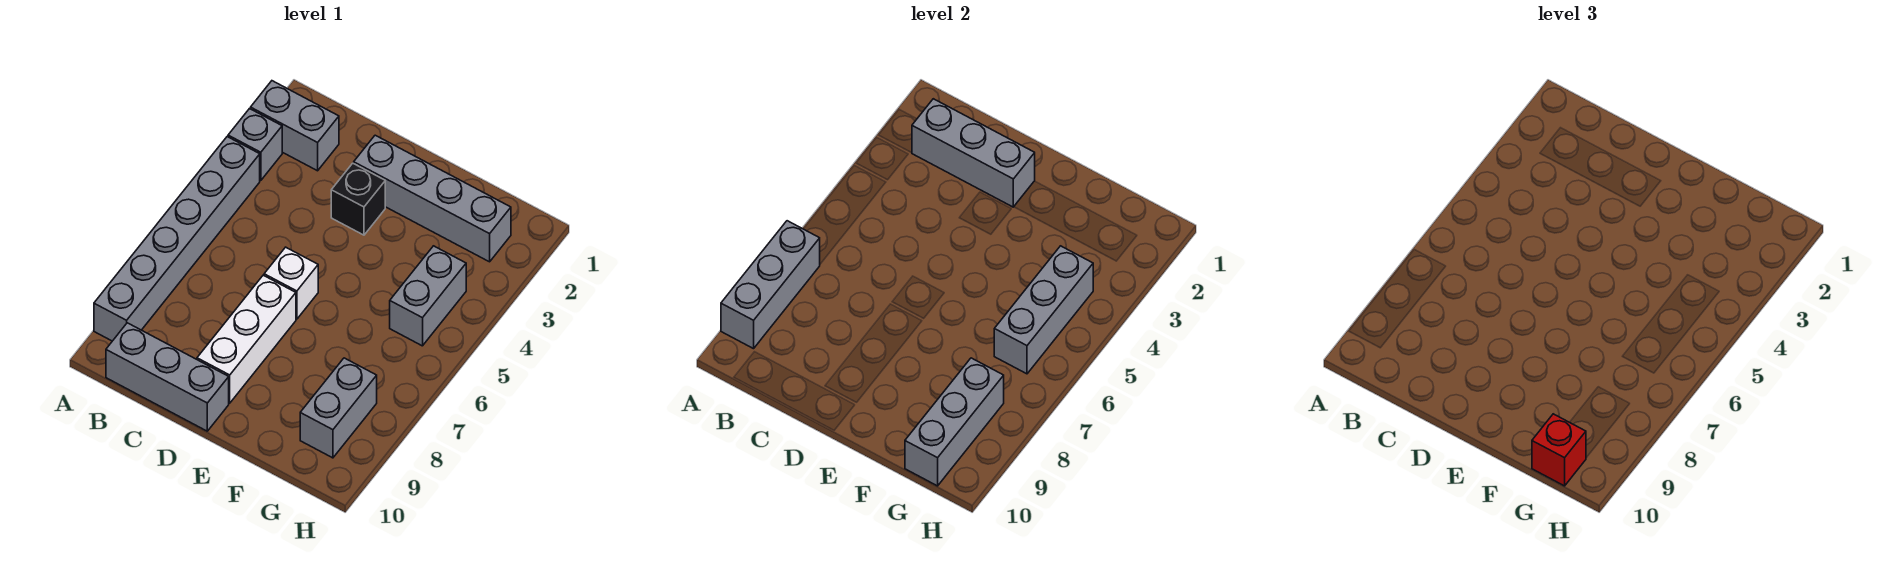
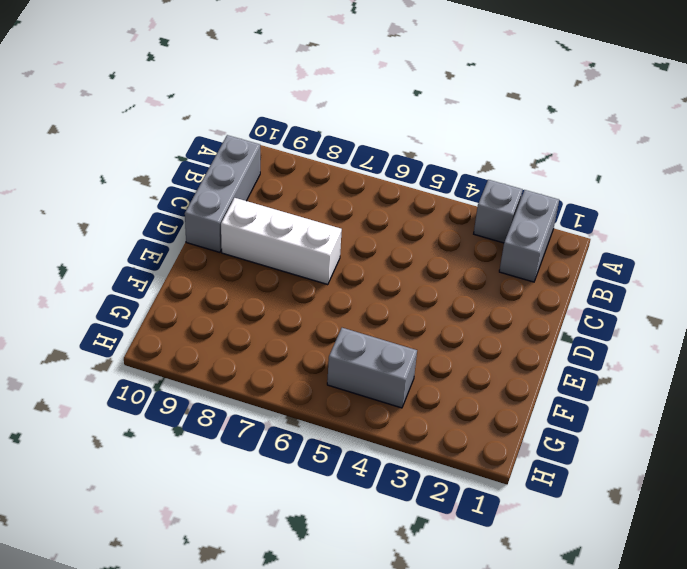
none -> grey 1x6 brick [94,137,260,341]
none -> grey 1x4 brick [354,135,511,262]
none -> black 1x1 brick [331,163,385,235]

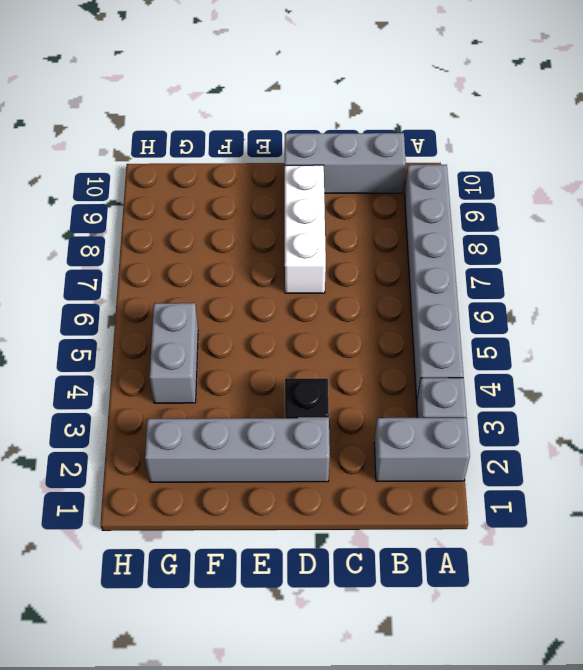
none -> white 1x1 brick [264,247,318,319]
none -> grey 1x2 brick [300,358,377,458]
none -> grey 1x3 brick [721,221,820,349]

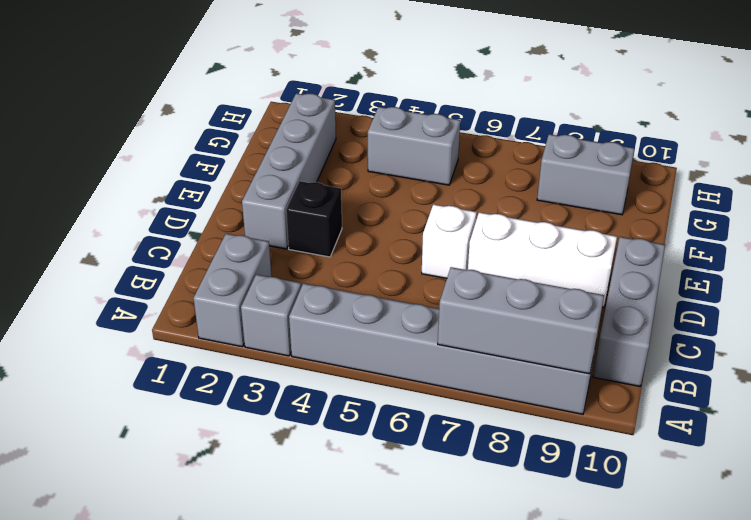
none -> grey 1x3 brick [912,99,1035,207]
none -> grey 1x3 brick [994,246,1093,374]
none -> grey 1x3 brick [905,358,1004,486]

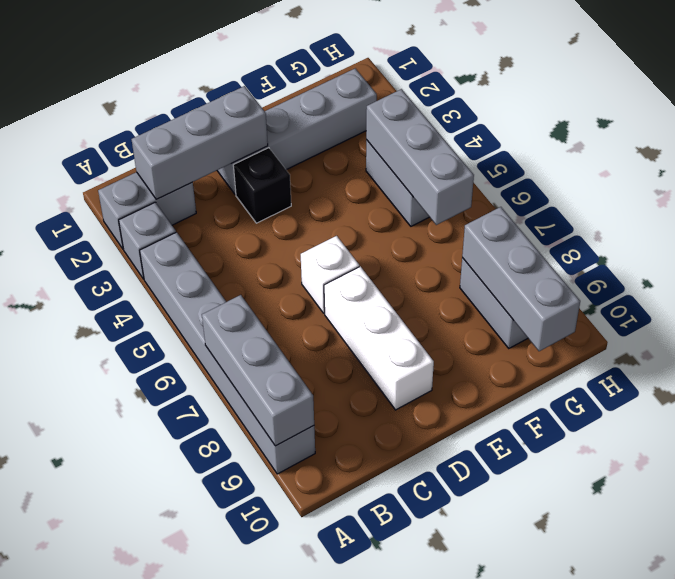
none -> grey 1x3 brick [106,323,229,431]
none -> red 1x1 brick [1532,414,1586,486]

